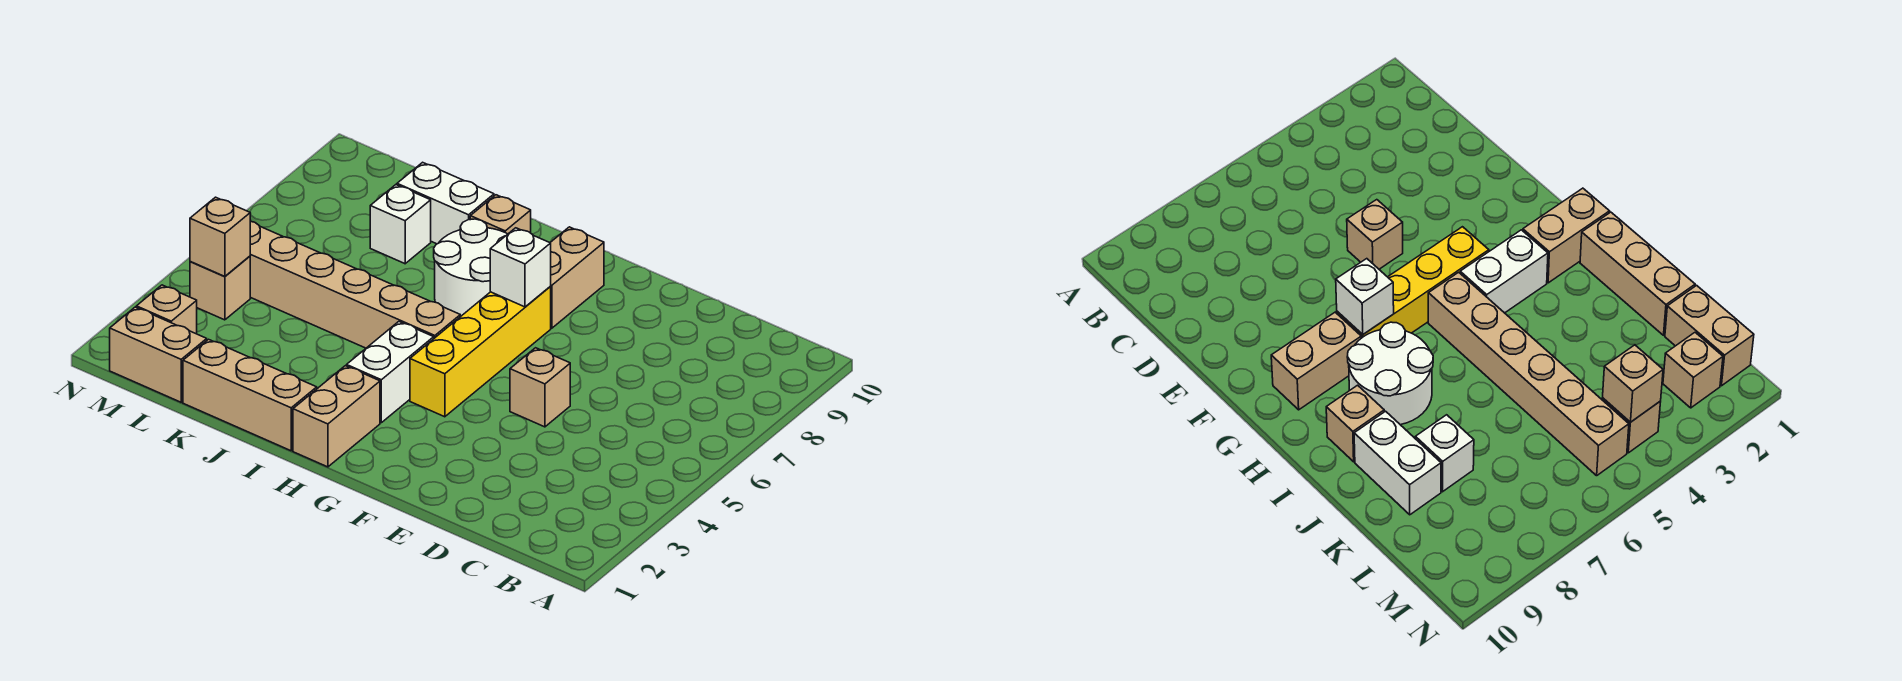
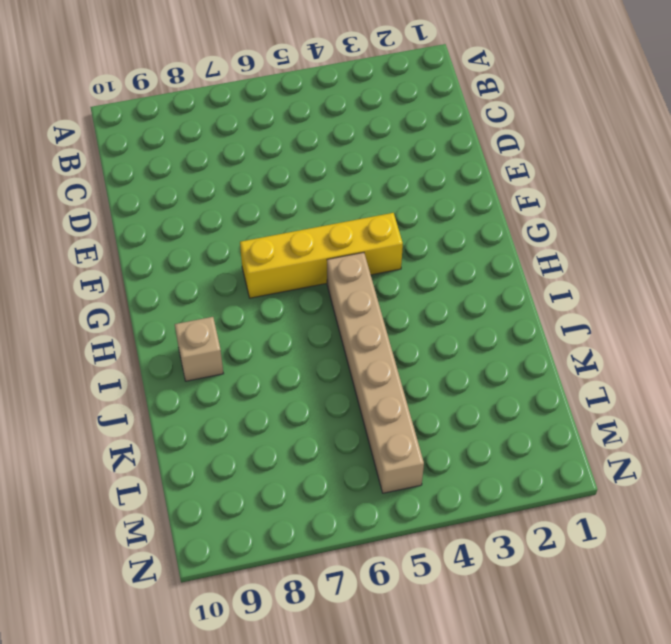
none -> tan 1x1 brick [510,348,570,427]
none -> tan 1x2 brick [550,227,604,328]
none -> tan 1x2 brick [293,366,380,467]

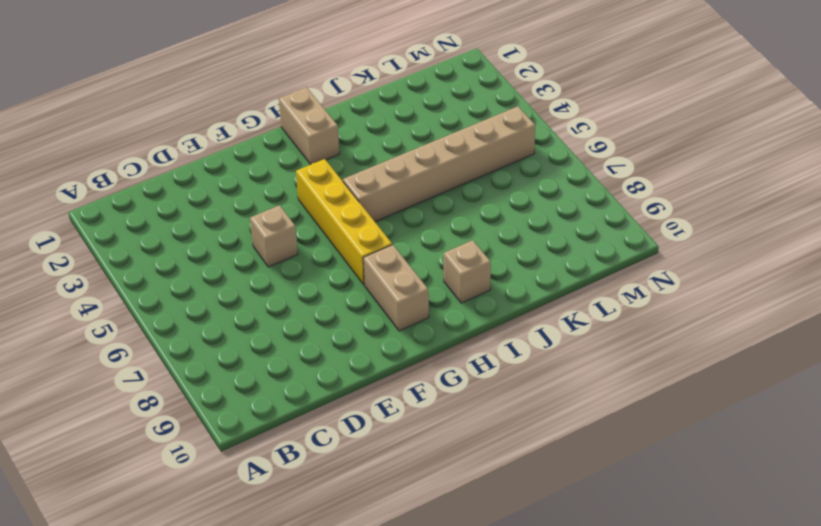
none -> white 1x2 brick [347,322,434,423]
none -> white 2x2 round brick [434,219,507,317]
none -> tan 1x3 brick [183,339,317,451]

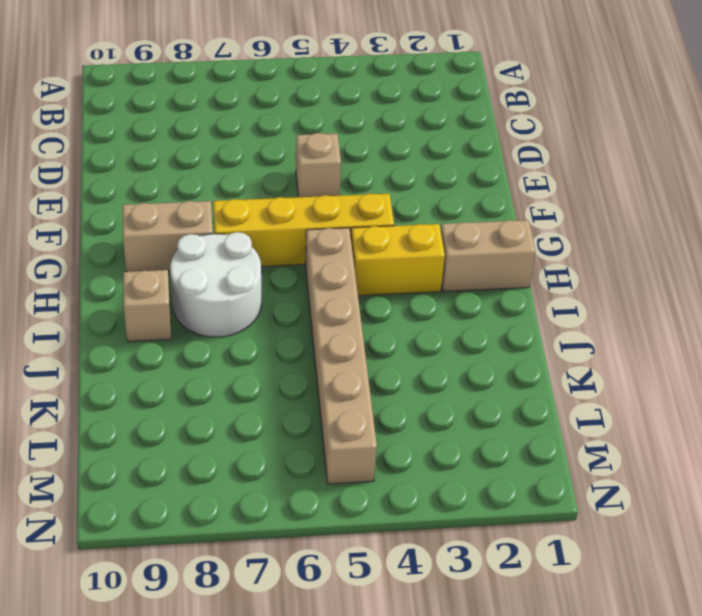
yellow 1x2 brick [351,224,445,296] -> white 1x2 brick [347,322,434,423]
none -> tan 1x3 brick [183,339,317,451]
none -> white 1x2 brick [397,162,494,244]
none -> white 1x1 brick [370,185,431,264]

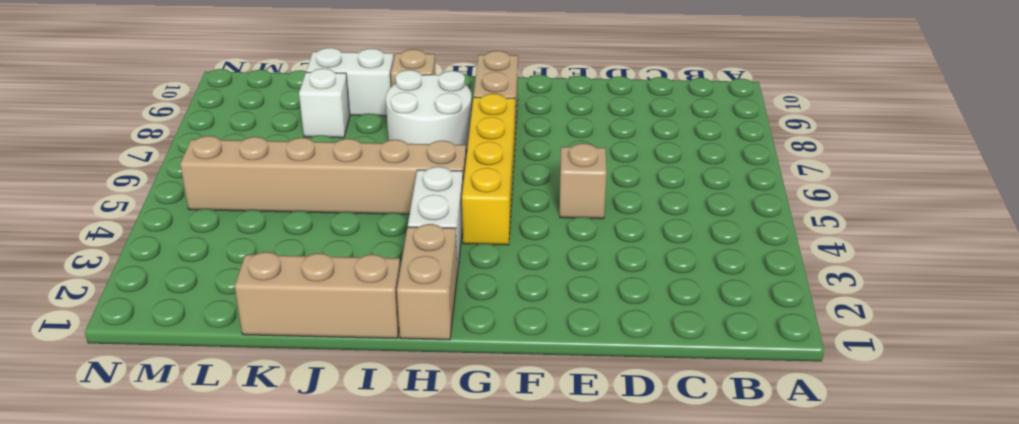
none -> tan 1x2 brick [110,307,207,402]
none -> tan 1x1 brick [136,285,197,334]
none -> tan 1x1 brick [190,256,250,320]

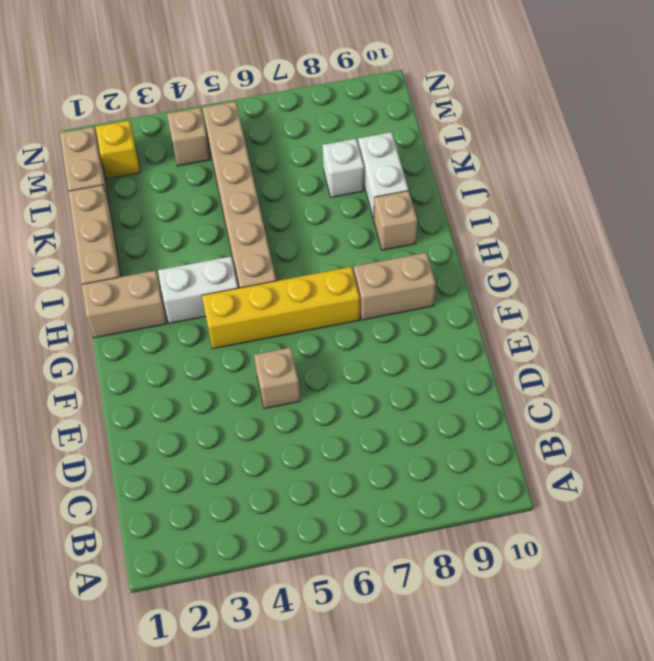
yellow 1x1 brick [96,120,140,179] -> tan 1x1 brick [136,285,197,334]
none -> white 2x2 round brick [434,219,507,317]
none -> white 1x1 brick [490,228,551,307]
none -> tan 1x1 brick [190,197,250,276]

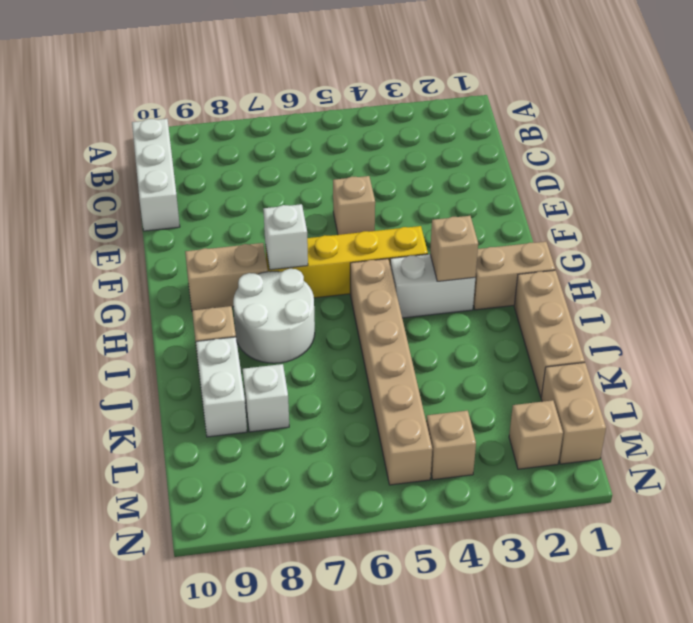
white 1x3 brick [132,119,180,231] -> none
tan 1x1 brick [430,216,478,281] -> tan 1x1 brick moved to [190,197,250,276]

